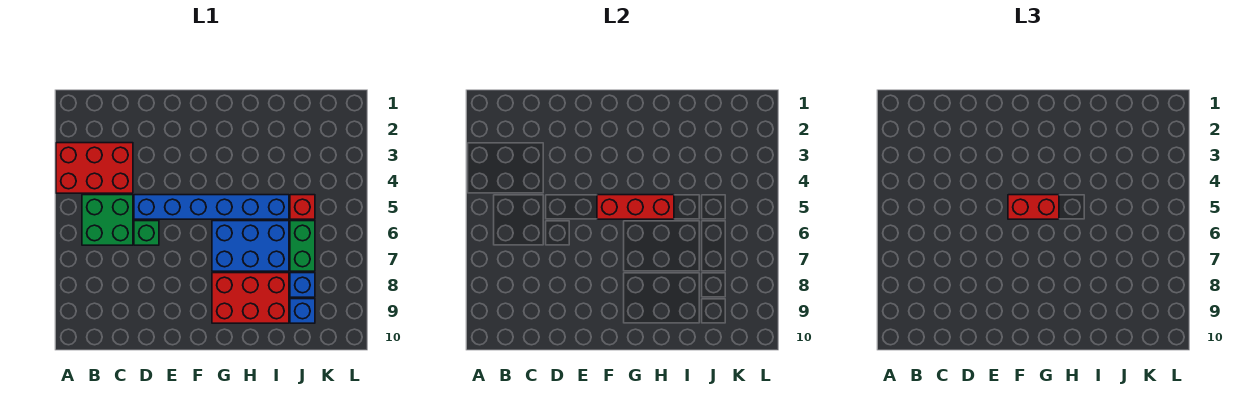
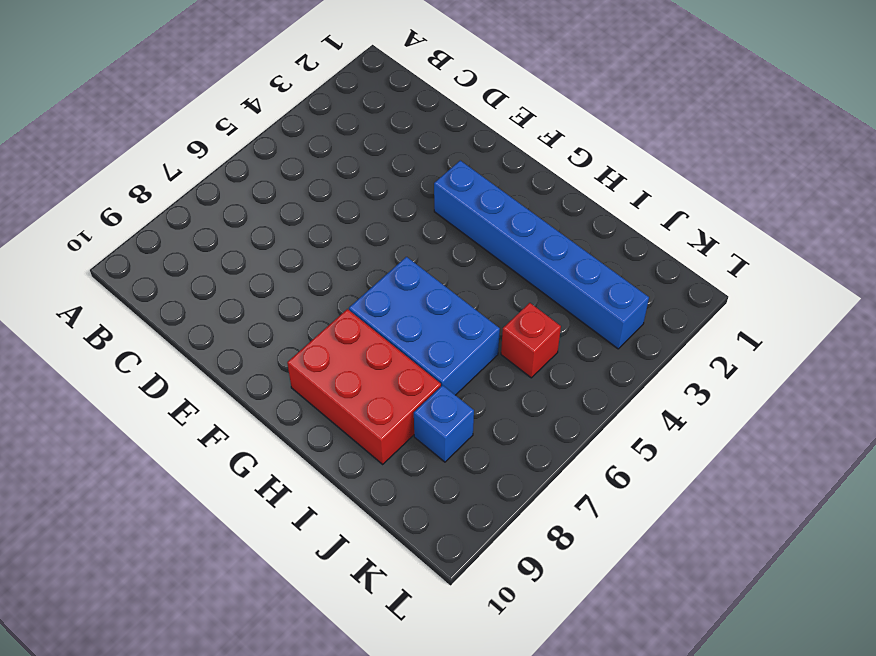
blue 1x6 brick [434,160,649,349] -> blue 1x6 brick moved to [134,195,289,219]
none -> red 2x3 brick [56,143,133,193]
none -> green 2x2 brick [82,195,133,245]
none -> green 1x1 brick [134,221,159,245]

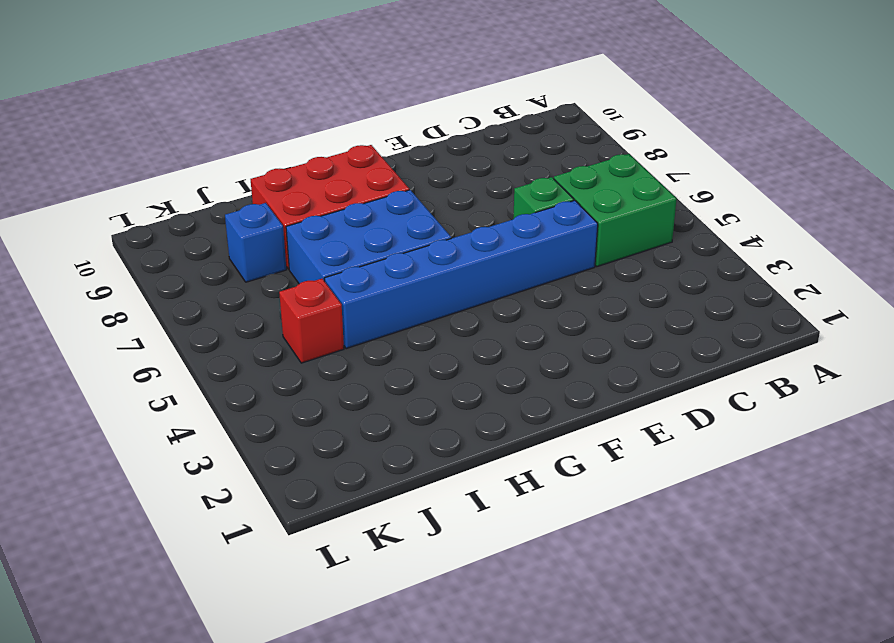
none -> red 2x3 brick [56,143,133,193]
none -> green 1x2 brick [290,221,315,271]
none -> blue 1x1 brick [290,299,315,323]

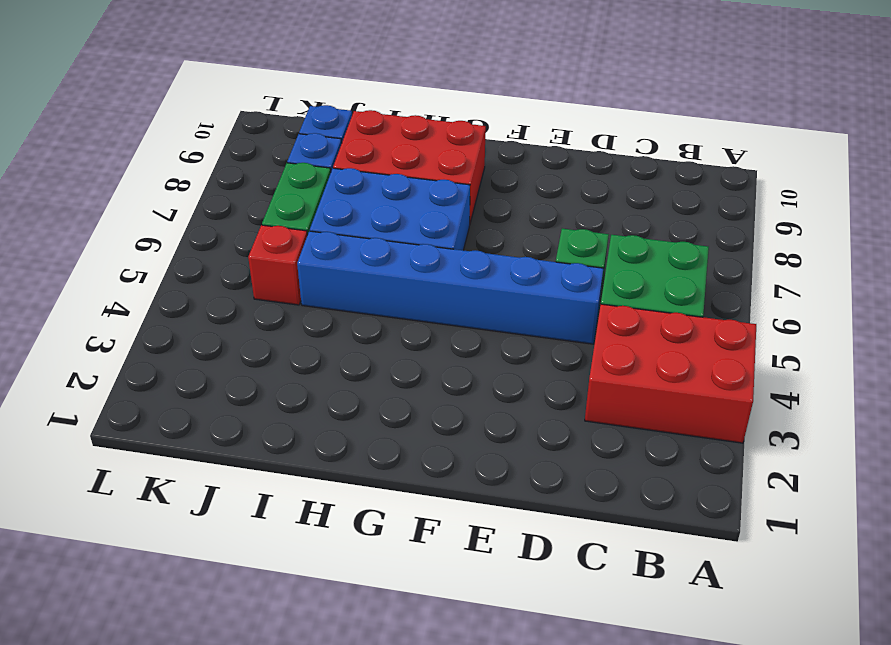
none -> red 1x3 brick [597,195,674,219]
none -> red 1x2 brick [1008,195,1059,219]

